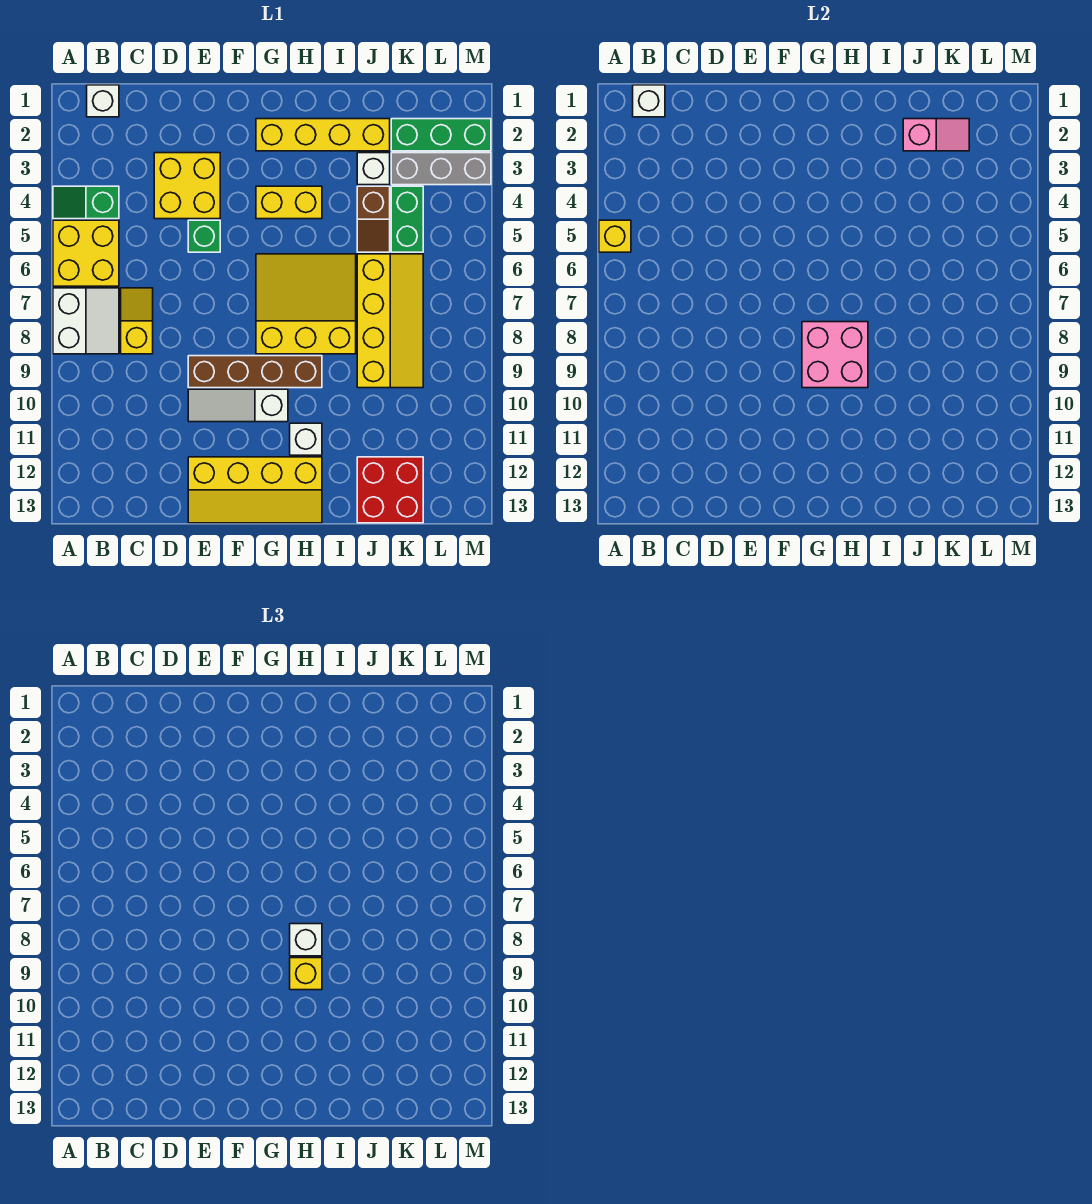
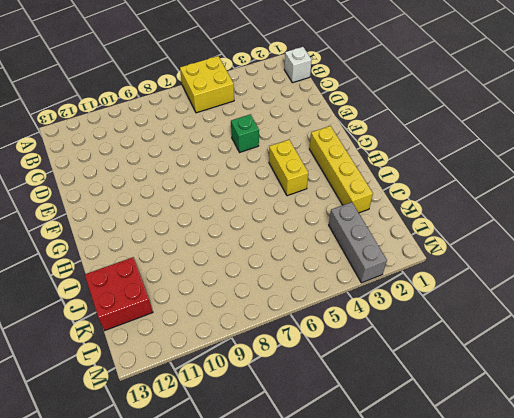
none -> green 1x2 slope [53,186,119,219]
none -> white 2x2 slope [53,288,119,354]
none -> yellow 1x2 slope [121,288,153,354]

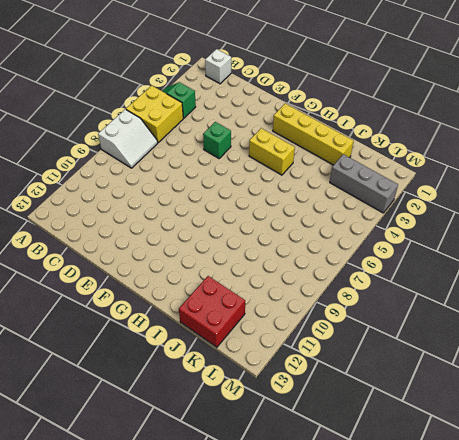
none -> yellow 1x2 slope [121,288,153,354]
none -> yellow 2x2 brick [154,153,220,219]
none -> brown 1x4 brick [188,356,322,388]

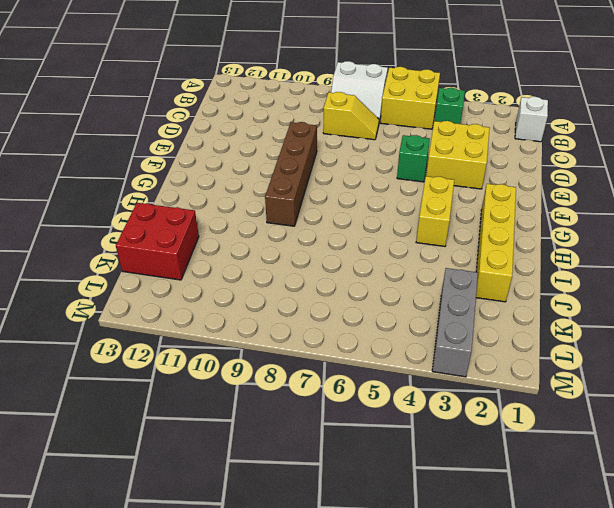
none -> white 1x3 slope [188,389,288,422]
none -> yellow 2x4 slope [188,457,322,523]
none -> yellow 3x3 slope [256,254,356,354]

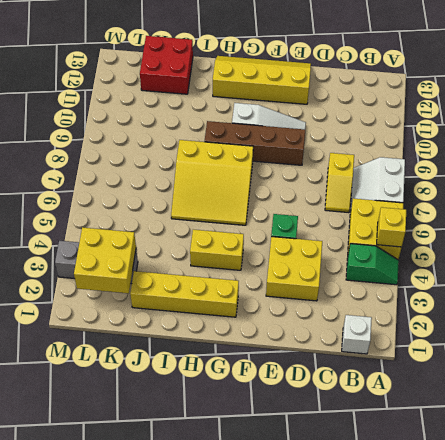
yellow 2x2 brick [74,227,136,293] -> pink 1x2 slope [903,119,969,151]
none -> white 1x1 brick [290,423,322,455]
none -> white 1x1 brick [357,153,390,185]
none -> brown 1x2 slope [357,186,390,252]

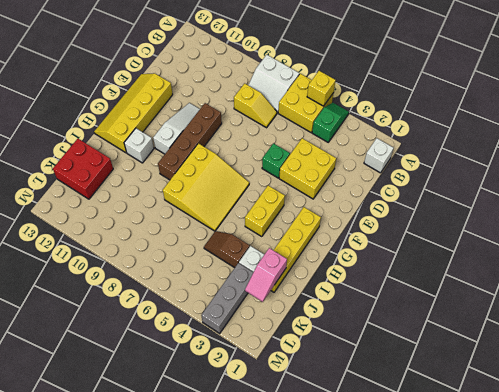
none -> yellow 2x4 slope [357,254,423,388]
none -> green 1x3 brick [391,119,491,151]
none -> green 1x2 brick [391,186,423,252]

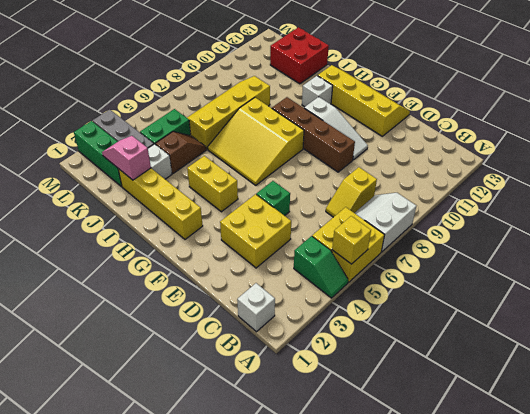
none -> white 1x1 brick [633,85,665,117]
none -> pink 2x2 brick [802,322,868,388]
none -> white 1x1 brick [290,924,322,956]

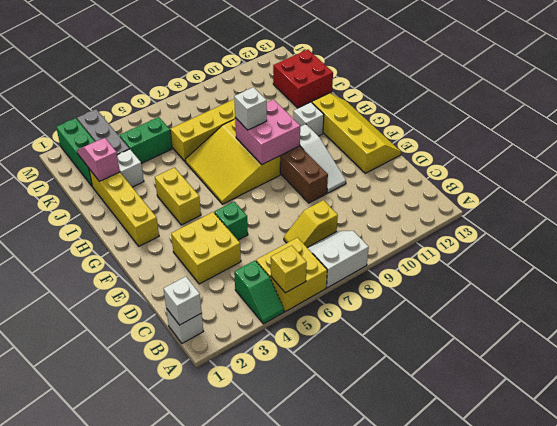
none -> brown 1x2 slope [357,186,390,252]
none -> yellow 1x1 brick [290,958,322,990]

